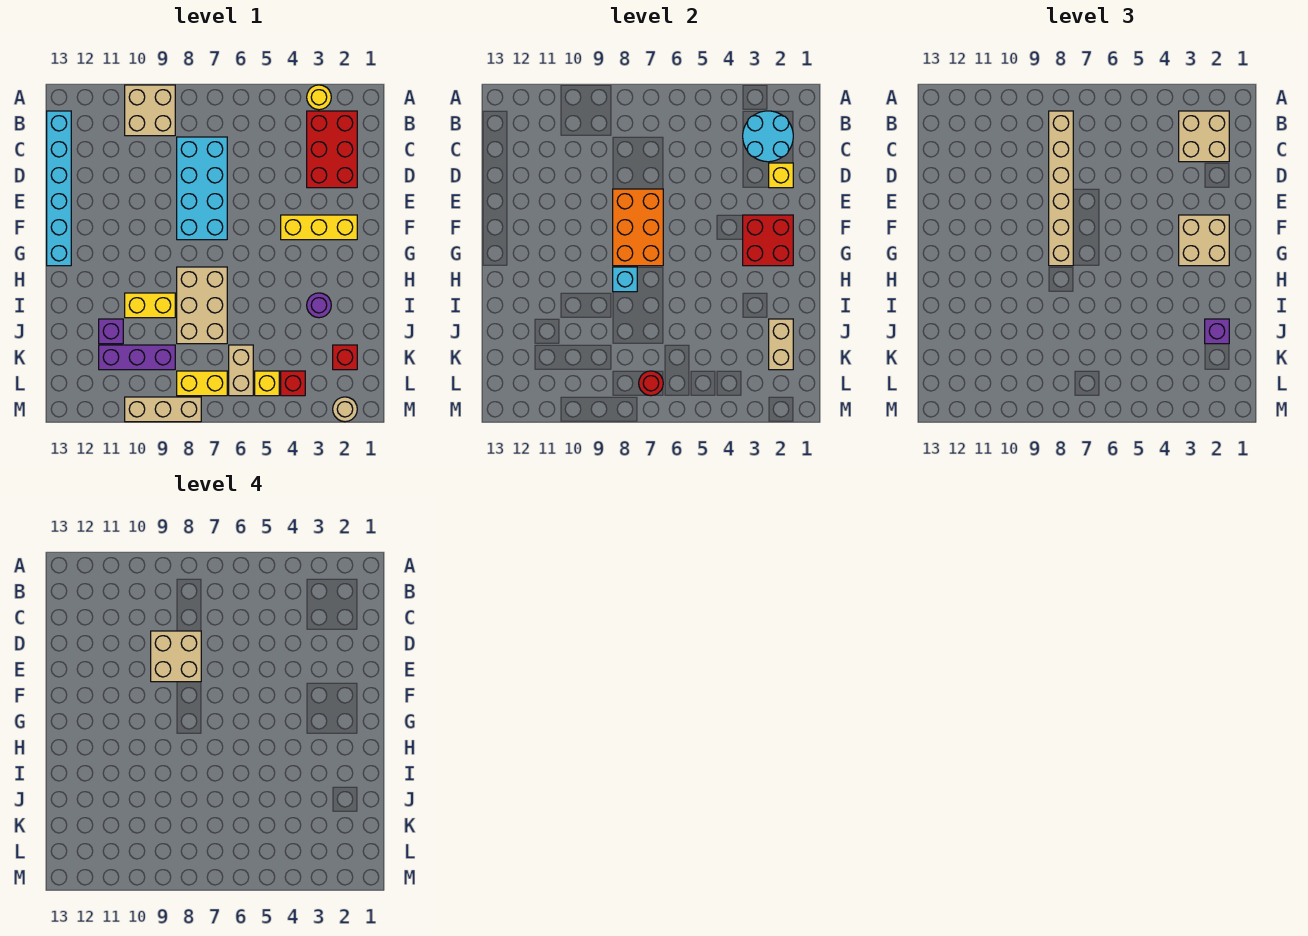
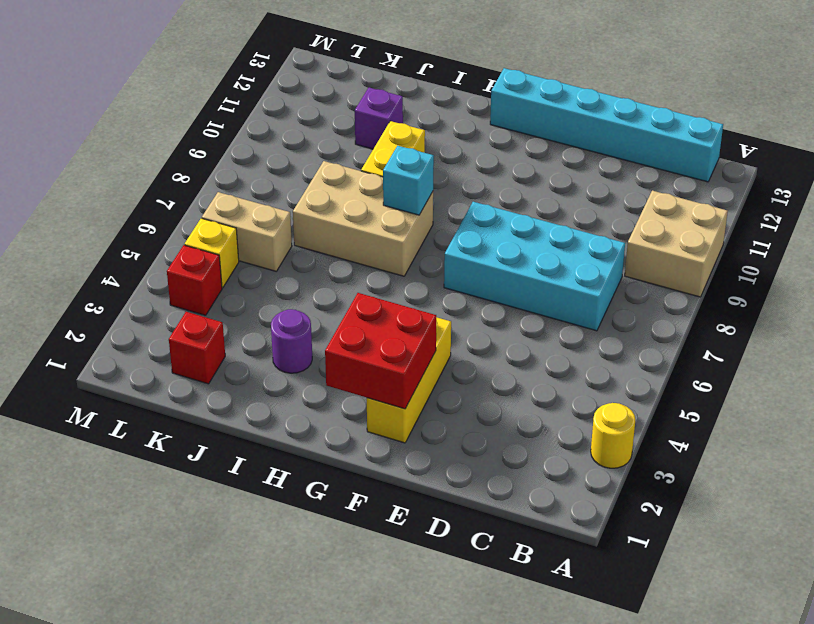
none -> red 2x3 brick [307,111,357,188]
none -> purple 1x3 brick [99,345,175,370]
none -> yellow 1x2 brick [177,371,227,396]
none -> tan 1x1 round brick [333,397,357,422]

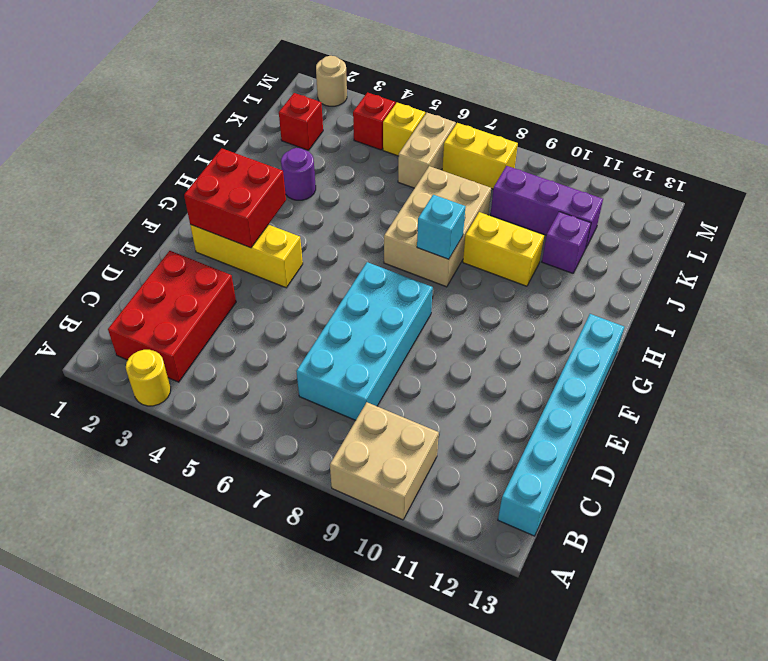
none -> tan 1x3 brick [125,397,201,422]
none -> cyan 2x2 round brick [743,111,793,162]
none -> yellow 1x1 brick [769,163,793,188]
none -> orange 2x3 brick [613,189,663,266]

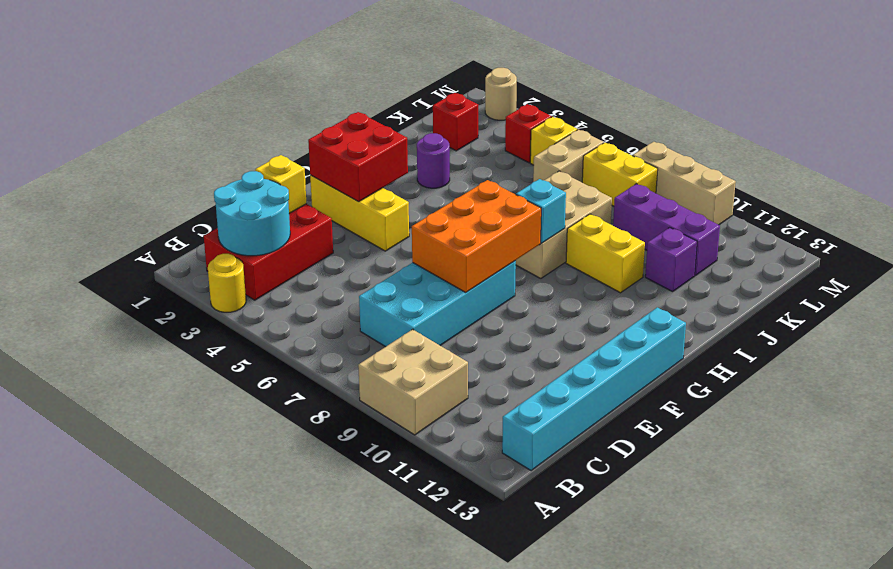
none -> tan 1x2 brick [769,319,793,370]
none -> red 1x1 round brick [639,371,663,396]
none -> tan 2x2 brick [1179,111,1229,162]
none -> tan 1x6 brick [1049,111,1073,266]

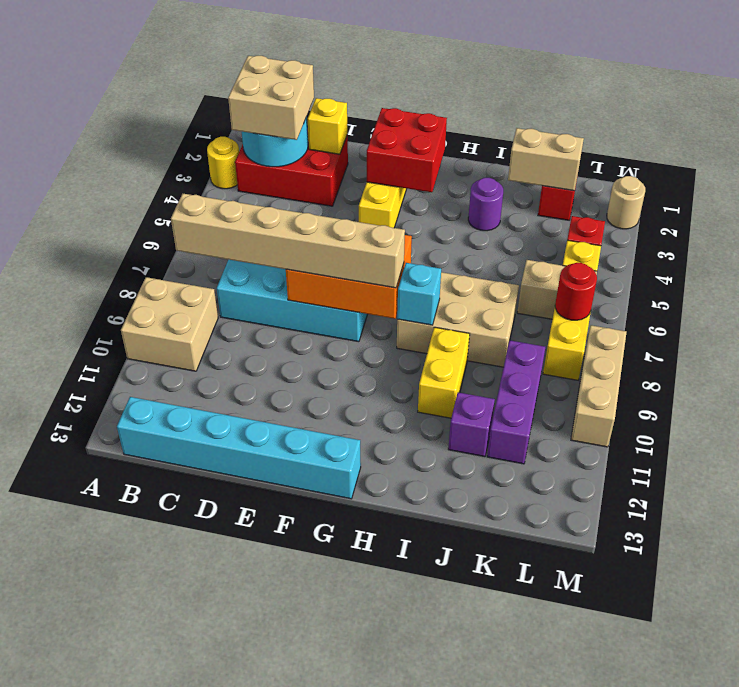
none -> tan 2x2 brick [1179,215,1229,266]
none -> purple 1x1 brick [1205,319,1229,344]
none -> tan 2x2 brick [151,631,201,682]

